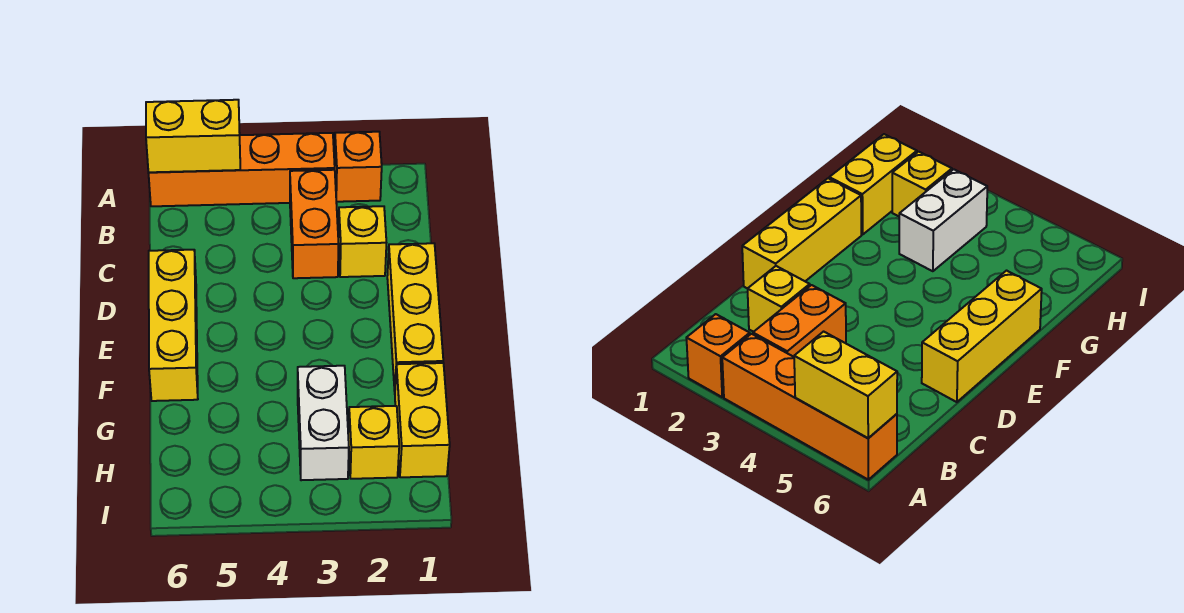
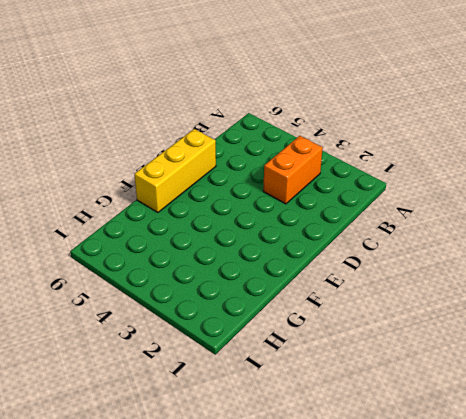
none -> orange 1x1 brick [335,132,382,202]
none -> orange 1x4 brick [149,133,335,206]

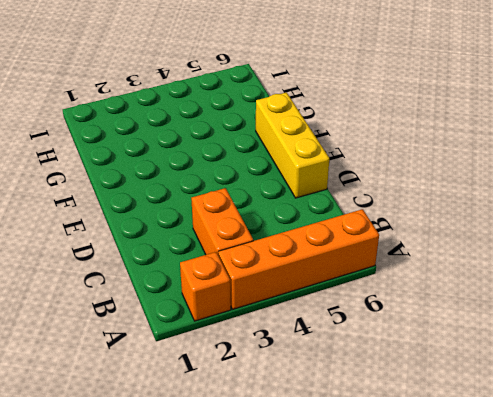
none -> yellow 1x1 brick [338,206,386,277]
none -> yellow 1x3 brick [387,243,443,391]

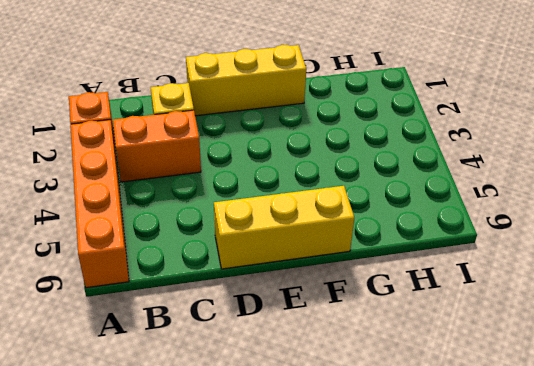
none -> yellow 1x2 brick [395,363,450,477]
none -> white 1x2 brick [298,366,349,480]

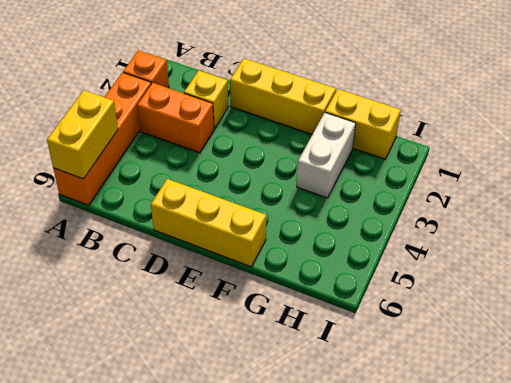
white 1x2 brick [297,113,356,198] -> white 1x2 brick turned to [298,366,349,480]
none -> yellow 1x1 brick [348,406,399,479]

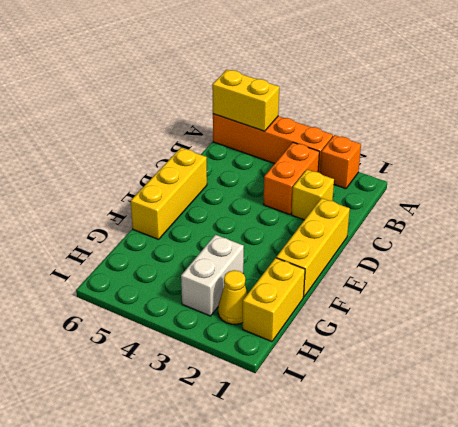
yellow 1x1 cone [218,270,247,324] -> yellow 1x1 brick [348,406,399,479]

